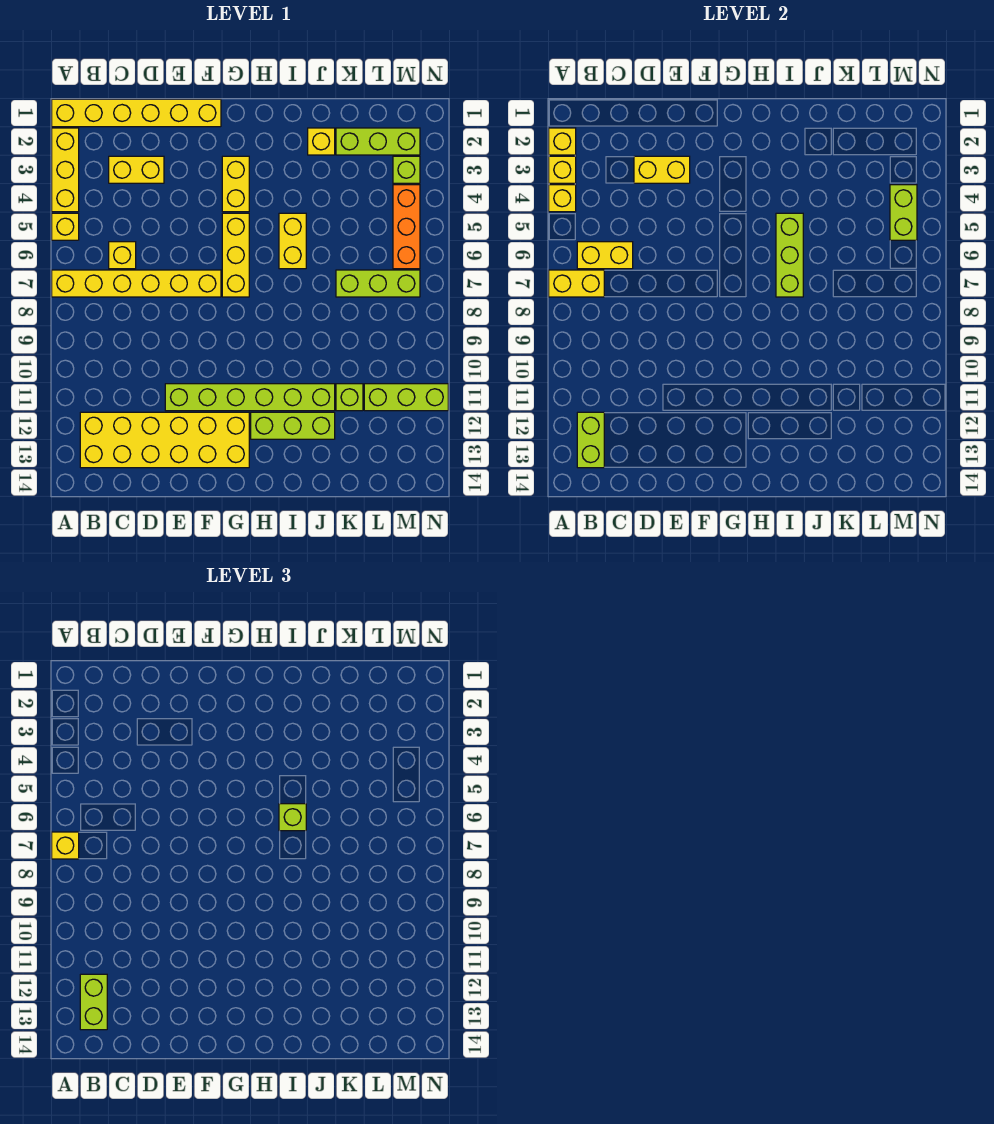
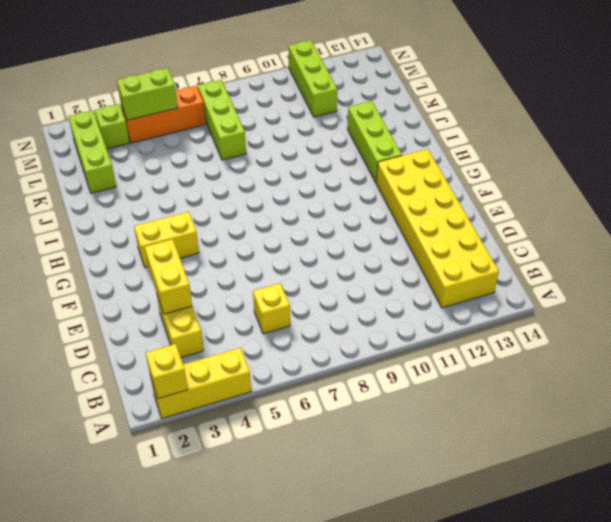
none -> yellow 1x6 brick [52,99,221,127]
none -> yellow 1x1 brick [52,213,79,240]
none -> yellow 1x6 brick [52,270,221,297]
none -> lime 1x6 brick [165,384,335,411]

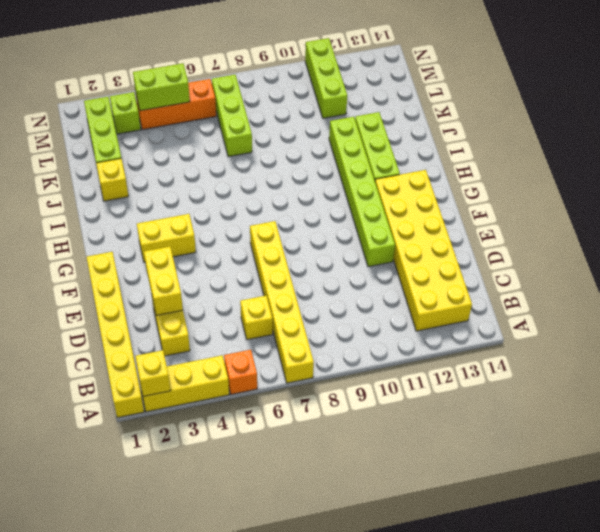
orange 1x1 brick [224,350,257,394] -> yellow 1x1 brick [52,213,79,240]
none -> yellow 1x3 brick [222,213,249,297]
none -> yellow 1x2 brick [279,213,306,269]
none -> lime 1x1 brick [336,384,363,411]
none -> yellow 1x1 brick [549,156,576,183]

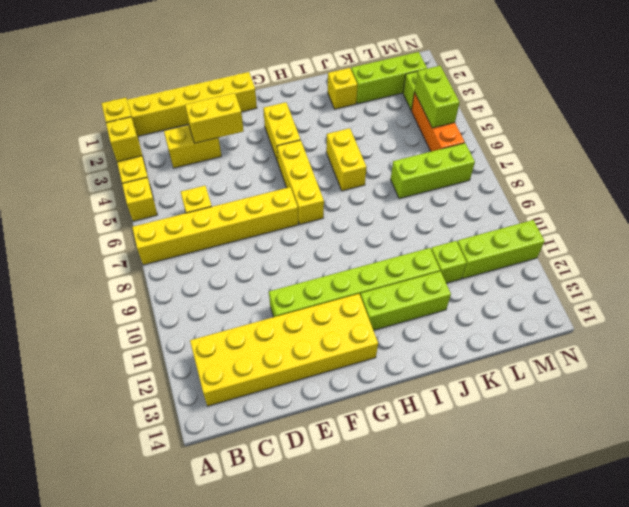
none -> yellow 1x1 brick [549,185,576,212]
none -> yellow 1x2 brick [549,270,604,297]
none -> yellow 1x2 brick [577,242,633,269]
none -> lime 1x2 brick [577,412,604,468]

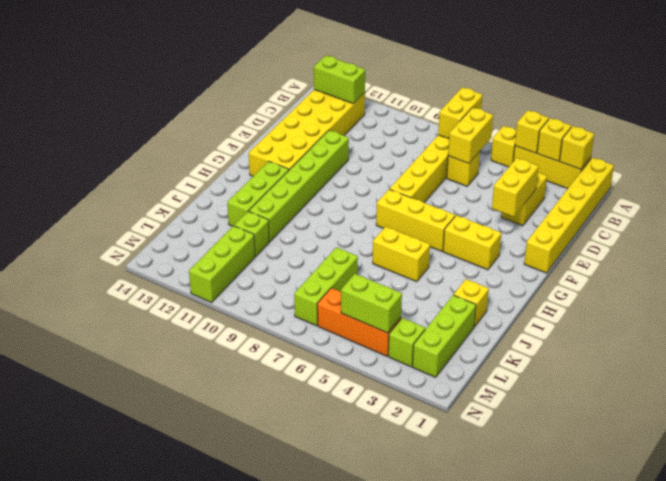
none -> lime 1x3 brick [776,213,803,297]
none -> yellow 1x1 brick [52,832,79,859]
none -> lime 1x2 brick [80,974,107,1030]
none -> lime 1x1 brick [279,804,306,831]

